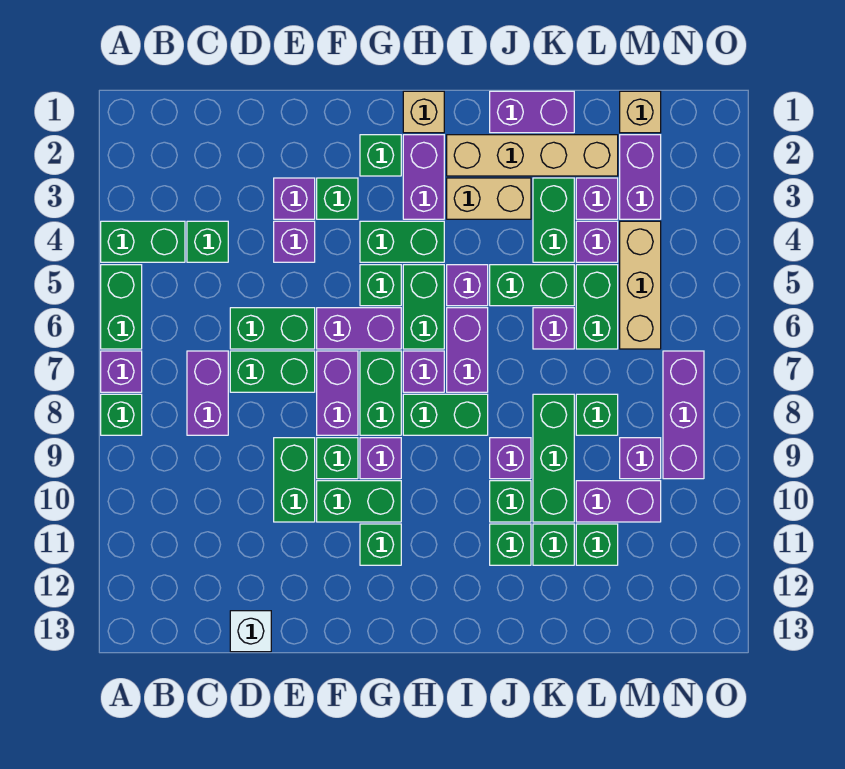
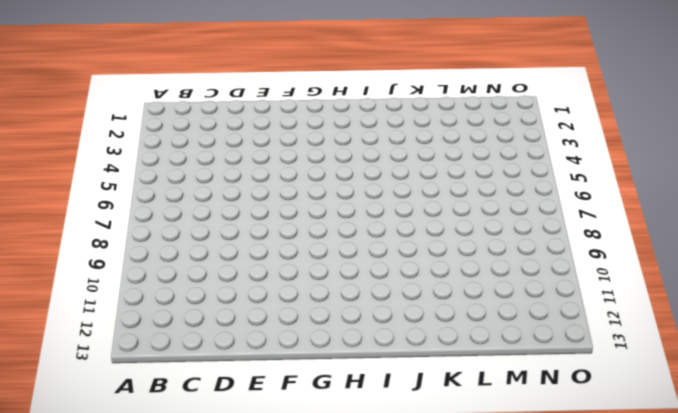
none -> green 1x2 brick [101,221,185,262]
none -> green 1x2 brick [101,265,142,349]
none -> purple 1x1 brick [101,351,142,392]
none -> green 1x1 brick [101,394,142,435]

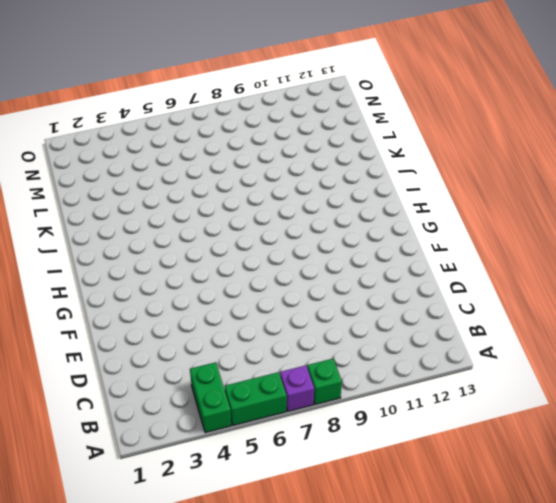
none -> green 1x1 brick [187,221,228,262]
none -> purple 1x2 brick [187,351,228,435]
none -> green 1x2 brick [230,308,315,349]
none -> green 1x2 brick [230,351,315,392]

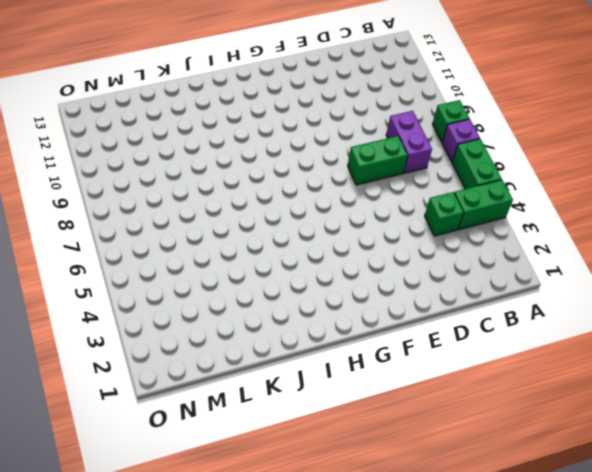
none -> green 1x2 brick [230,308,315,349]
none -> white 1x1 brick [230,611,271,652]
none -> purple 1x1 brick [274,178,315,219]
none -> purple 1x1 brick [274,221,315,262]

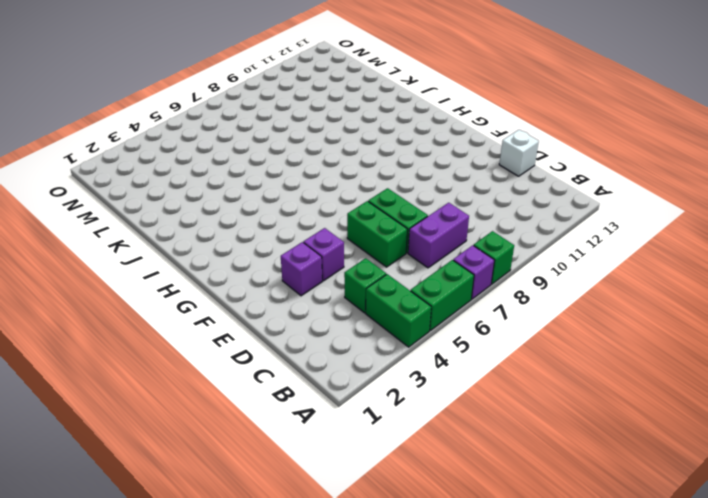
none -> green 1x2 brick [274,438,315,522]
none -> green 1x1 brick [317,178,358,219]
none -> purple 1x2 brick [317,308,401,349]
none -> purple 1x2 brick [317,351,358,435]

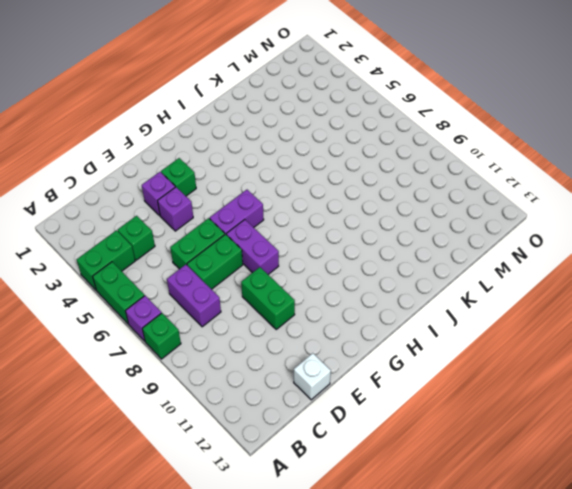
none -> green 1x1 brick [317,438,358,479]
none -> green 1x2 brick [317,481,401,522]
none -> green 1x1 brick [360,135,401,176]
none -> green 1x2 brick [360,221,444,262]

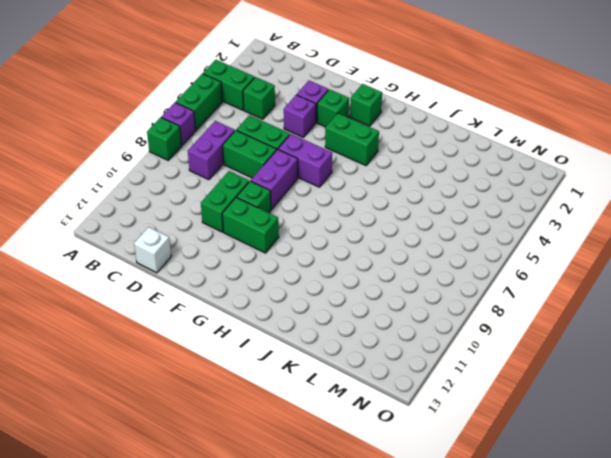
none -> green 1x1 brick [360,265,401,306]
none -> green 1x2 brick [360,351,401,435]
none -> purple 1x1 brick [360,438,401,479]
none -> green 1x1 brick [360,524,401,565]

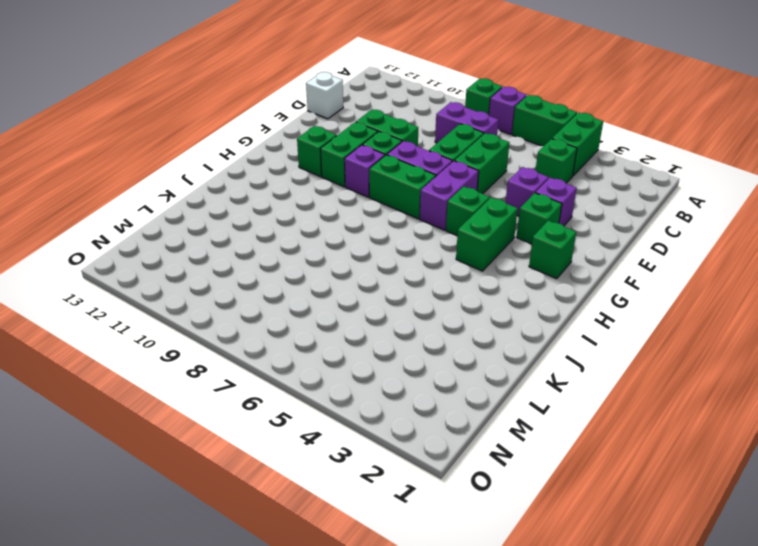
none -> tan 1x1 brick [403,91,444,133]
none -> purple 1x2 brick [403,135,444,219]
none -> green 1x2 brick [403,265,444,349]
none -> purple 1x1 brick [403,351,444,392]

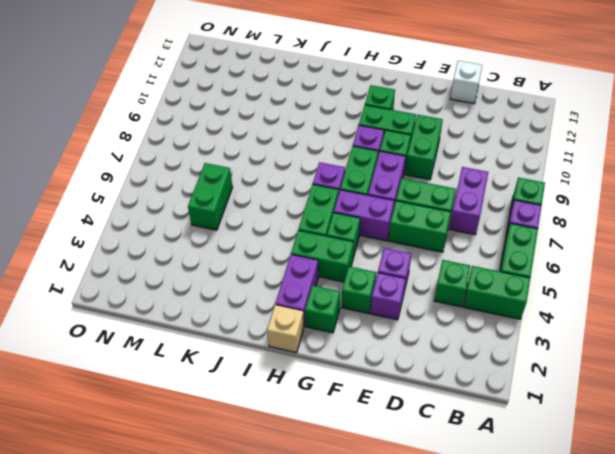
none -> green 1x2 brick [403,394,488,435]
none -> tan 1x4 brick [447,135,618,176]
none -> tan 1x2 brick [447,178,531,219]
none -> purple 1x1 brick [447,265,488,306]

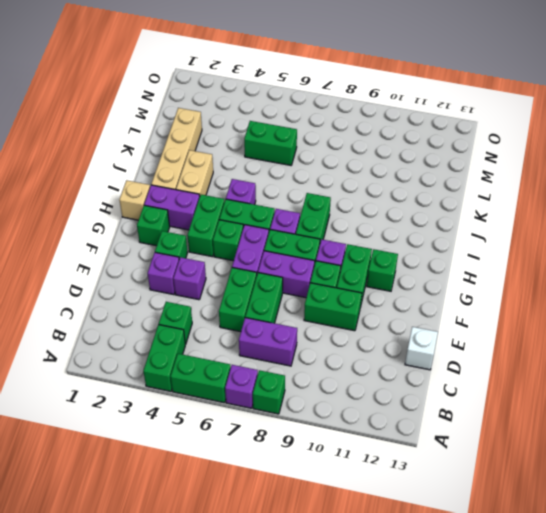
none -> purple 1x2 brick [447,308,488,392]
none -> purple 1x2 brick [490,91,574,133]
none -> green 1x2 brick [490,265,574,306]
none -> purple 1x1 brick [490,438,531,479]

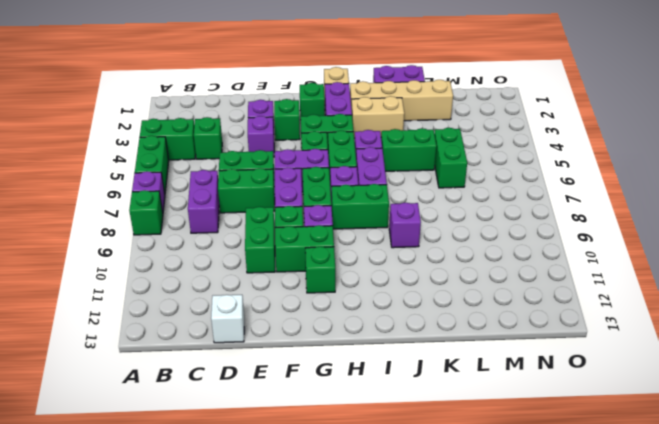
none -> green 1x1 brick [490,481,531,522]
none -> green 1x1 brick [490,524,531,565]
none -> green 1x2 brick [533,178,574,262]
none -> purple 1x1 brick [533,308,574,349]

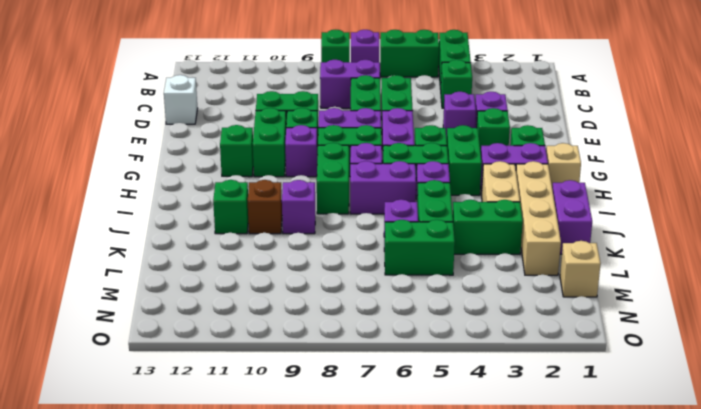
brown 1x1 brick [248,180,282,234] -> green 1x1 brick [490,481,531,522]
none -> green 1x3 brick [533,394,574,522]
none -> green 1x1 brick [533,524,574,565]
none -> purple 1x1 brick [576,178,618,219]
none -> purple 1x1 brick [576,221,618,262]

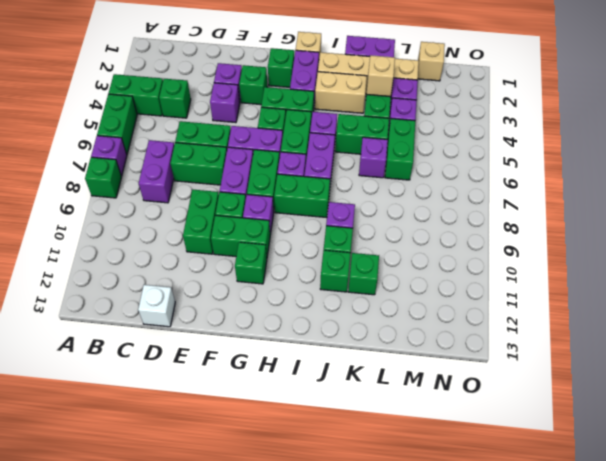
tan 1x1 brick [366,55,395,97] -> none
none -> green 1x3 brick [533,394,574,522]
none -> green 1x1 brick [576,394,618,435]
none -> purple 1x2 brick [576,481,661,522]
none -> green 1x1 brick [576,524,618,565]

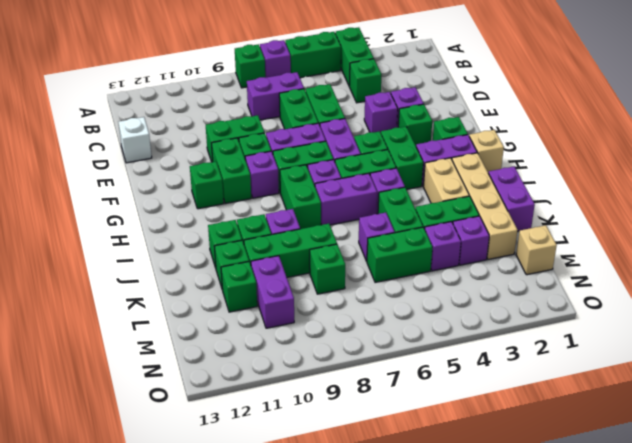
none -> purple 1x2 brick [620,135,661,219]
none -> tan 1x3 brick [620,221,661,349]
none -> purple 1x1 brick [620,438,661,479]
none -> purple 1x3 brick [663,351,704,479]

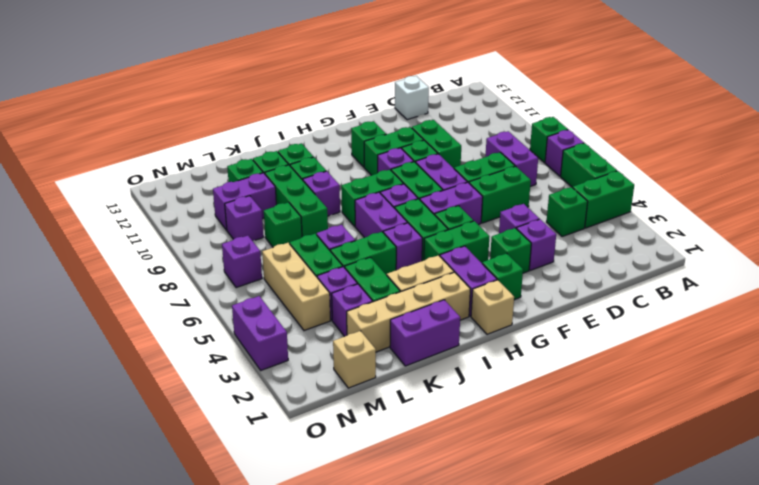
purple 1x1 brick [222,236,262,288] -> purple 1x3 brick [663,351,704,479]
purple 1x2 brick [232,296,288,370] -> purple 1x2 brick moved to [620,135,661,219]

